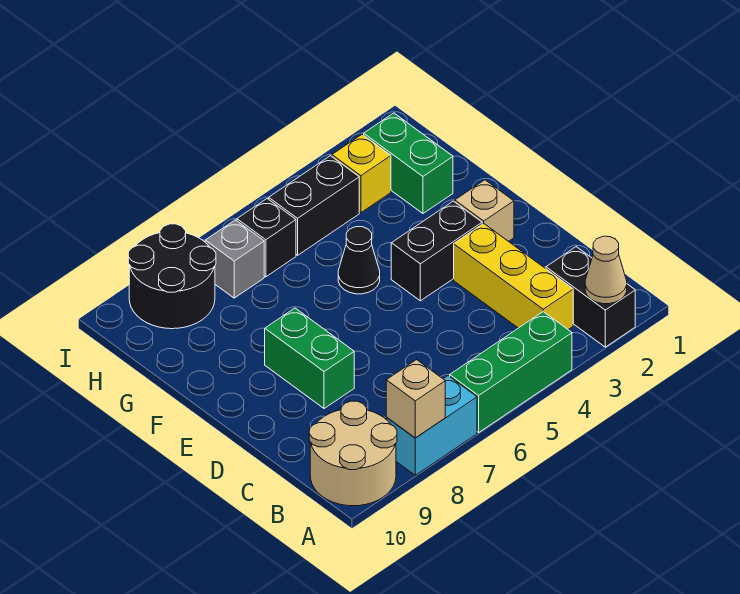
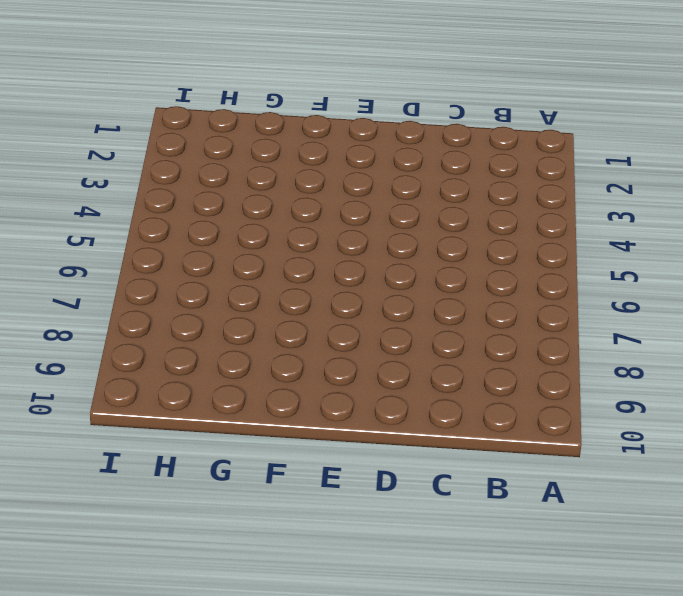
none -> black 1x2 brick [546,247,635,347]
none -> green 1x3 brick [450,312,572,432]
none -> cyan 1x2 brick [386,376,477,475]

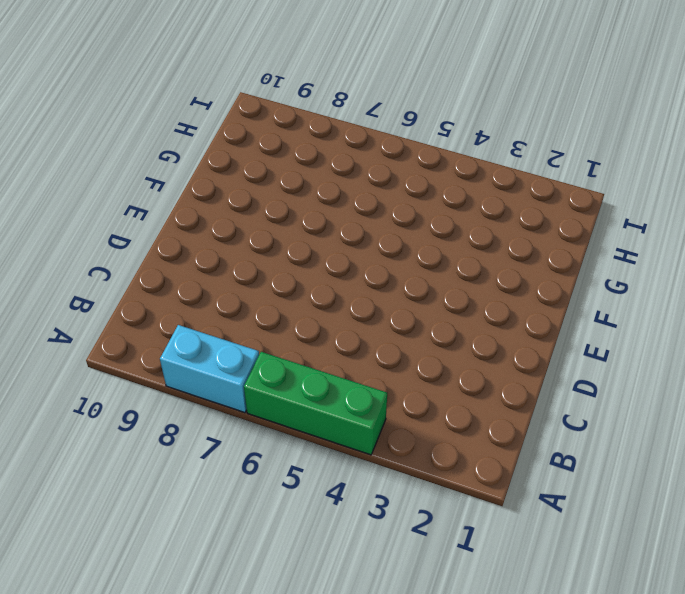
none -> black 1x2 brick [546,247,635,347]
none -> tan 2x2 round brick [309,401,397,506]
none -> yellow 1x3 brick [454,223,573,329]

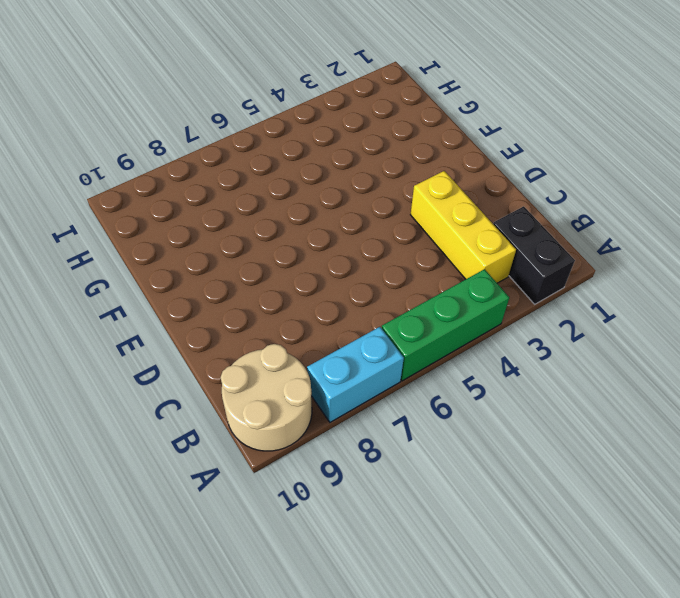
none -> green 1x2 brick [265,308,354,409]
none -> tan 1x1 brick [455,180,514,241]
none -> black 1x2 brick [391,201,482,301]

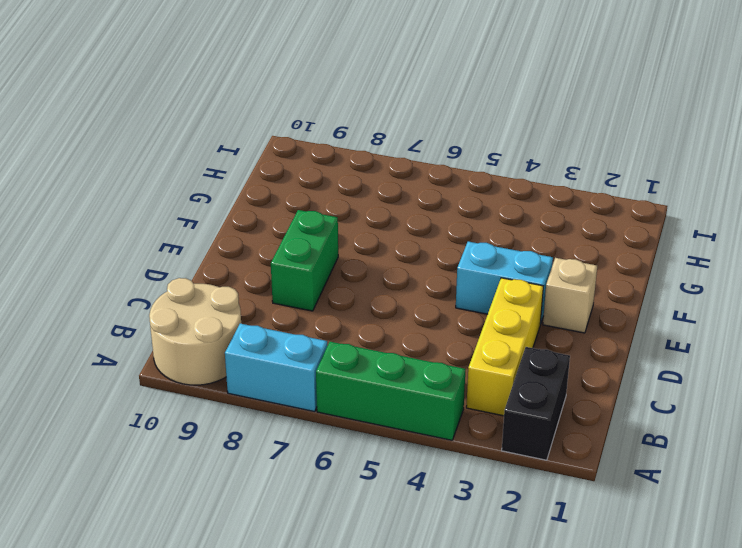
cyan 1x2 brick [456,242,553,324] -> black 1x2 brick [391,201,482,301]
none -> black 1x1 cone [338,227,380,294]
none -> green 1x2 brick [364,113,453,213]
none -> yellow 1x1 brick [332,135,391,213]

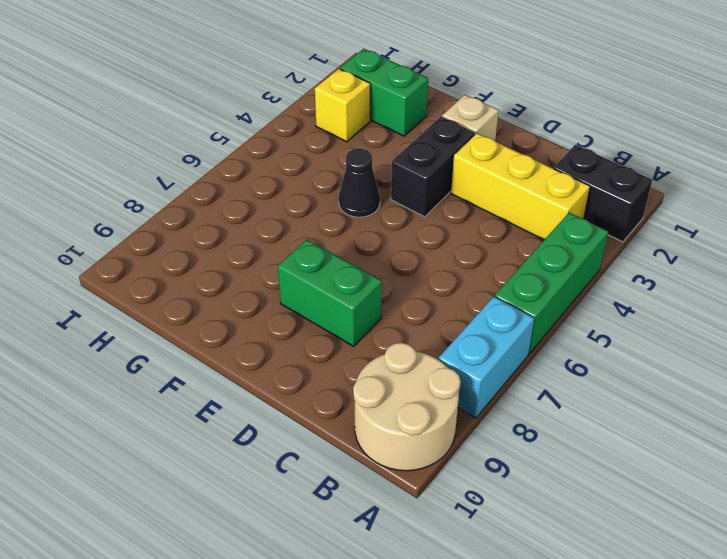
none -> black 1x2 brick [269,156,359,255]
none -> black 1x1 brick [237,199,296,277]
none -> grey 1x1 brick [205,220,264,298]

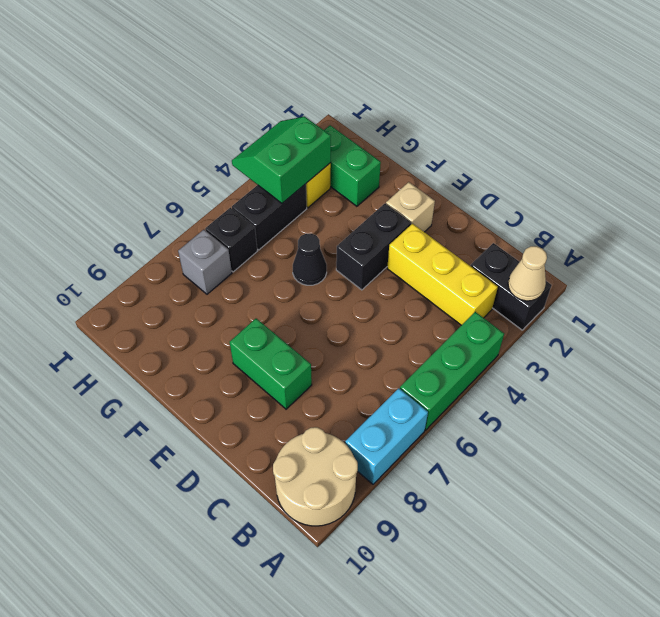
green 2x2 slope [232,116,331,203] -> none
none -> black 2x2 round brick [128,224,216,329]
none -> tan 1x1 brick [386,360,445,438]

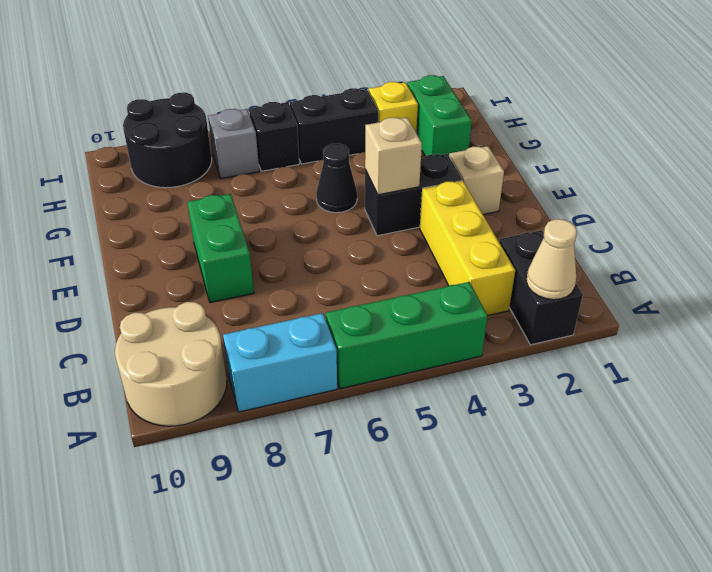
tan 1x1 brick [365,118,422,195] -> tan 1x1 brick moved to [386,360,445,438]

